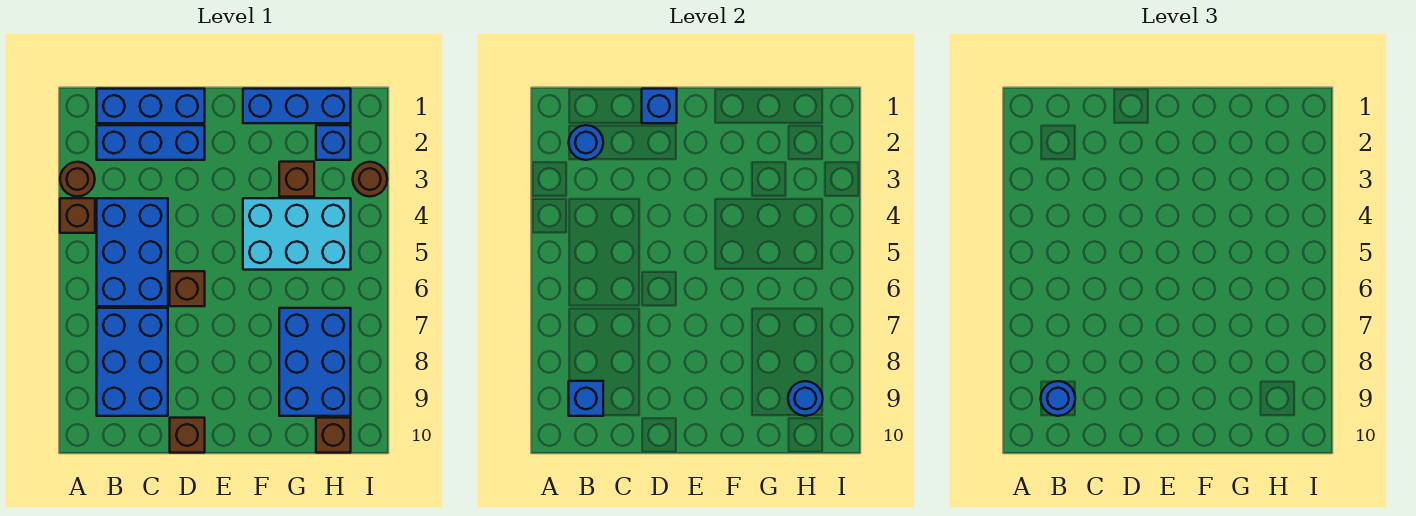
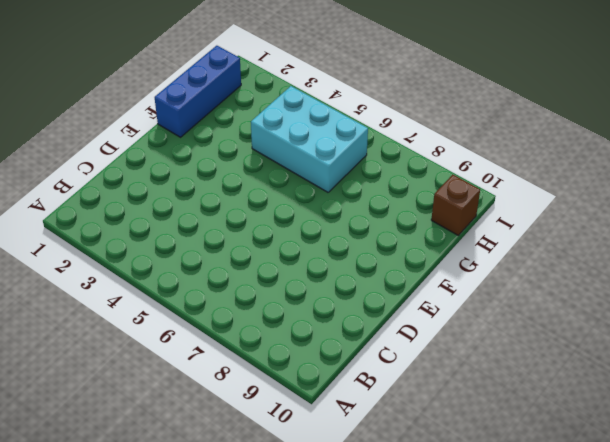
cyan 2x3 brick [251,86,368,192] -> cyan 2x3 brick turned to [243,198,351,270]
none -> brown 1x1 round brick [60,162,95,197]
none -> brown 1x1 brick [60,198,95,233]
none -> blue 1x3 brick [97,89,205,123]

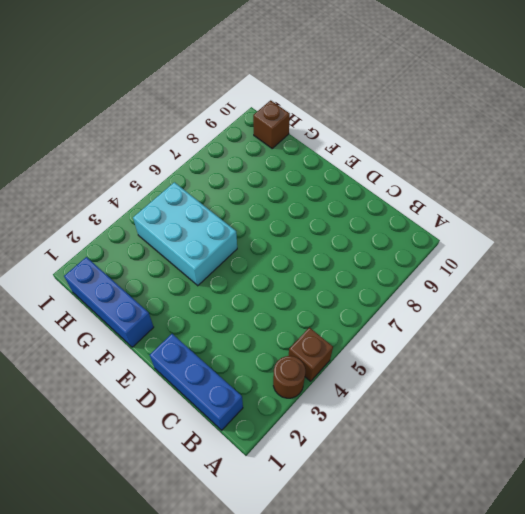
none -> blue 1x3 brick [97,125,205,160]
none -> blue 2x3 brick [97,198,168,306]
none -> blue 2x3 brick [97,308,168,416]

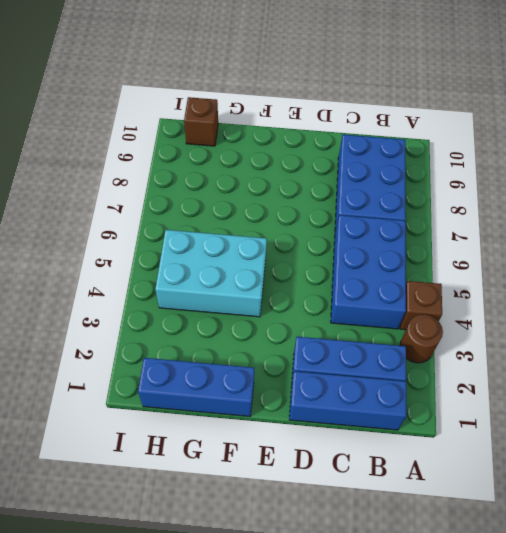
none -> brown 1x1 brick [170,271,205,306]
none -> brown 1x1 brick [170,418,205,453]
none -> brown 1x1 brick [279,162,314,197]

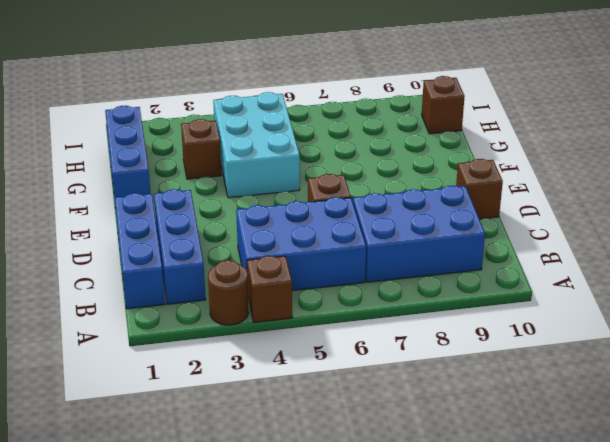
none -> blue 2x3 brick [279,308,351,416]
none -> blue 1x1 brick [316,125,351,160]
none -> brown 1x1 round brick [353,162,387,197]

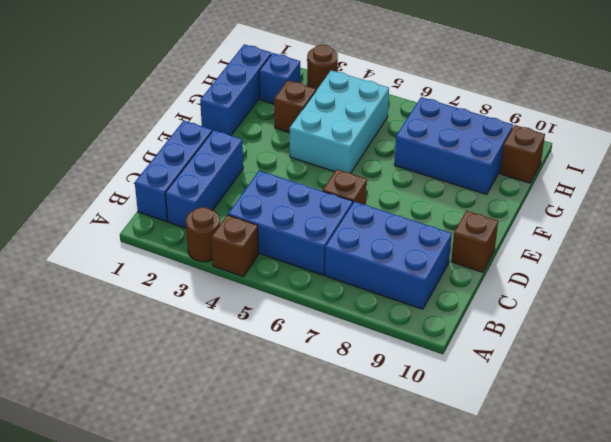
none -> blue 1x1 round brick [569,125,603,160]
none -> blue 1x1 brick [569,381,603,416]
none -> blue 1x1 brick [642,89,677,123]

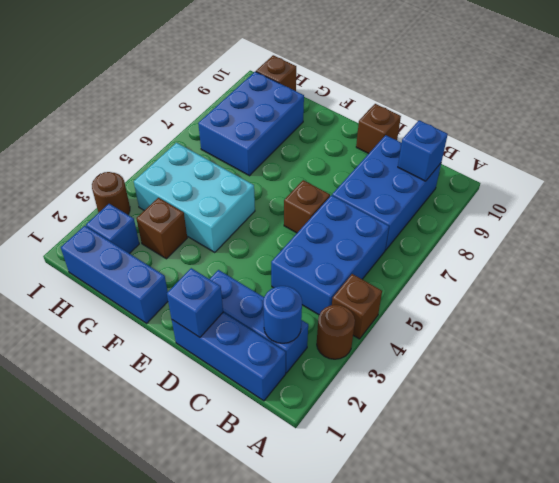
none -> blue 1x1 round brick [788,381,823,416]
none -> blue 1x1 round brick [1041,381,1075,416]

